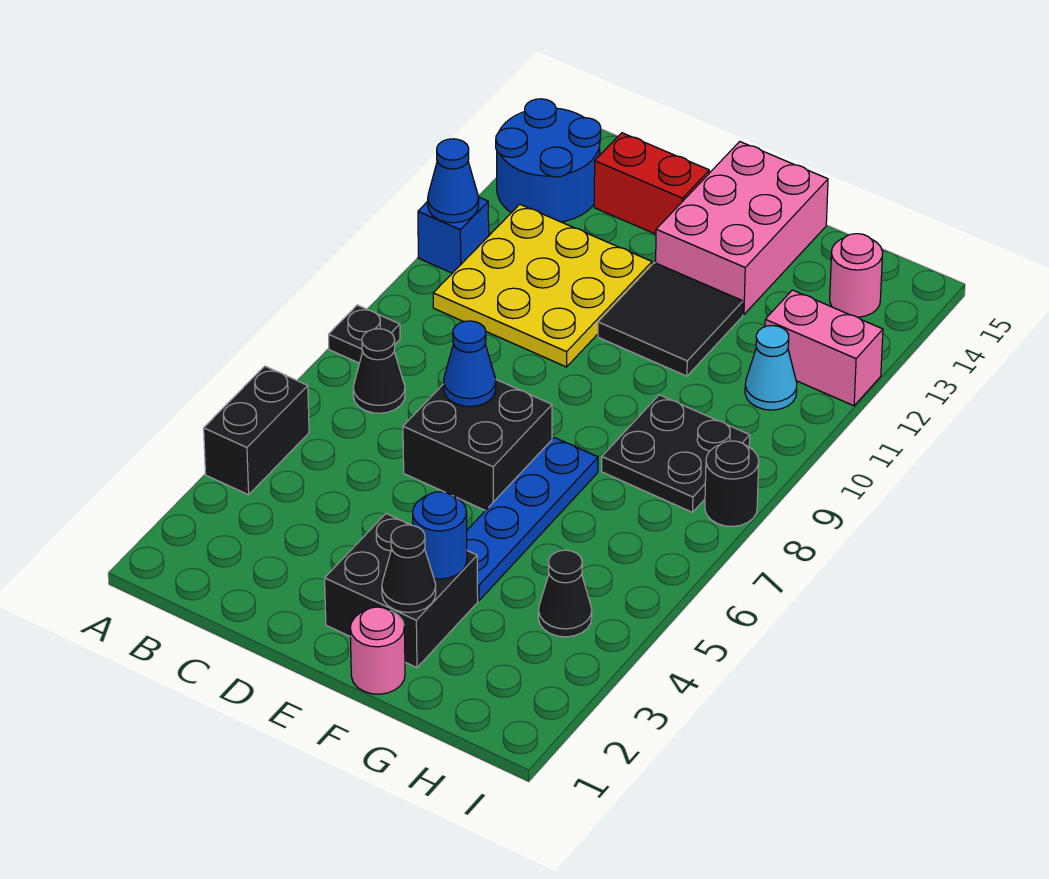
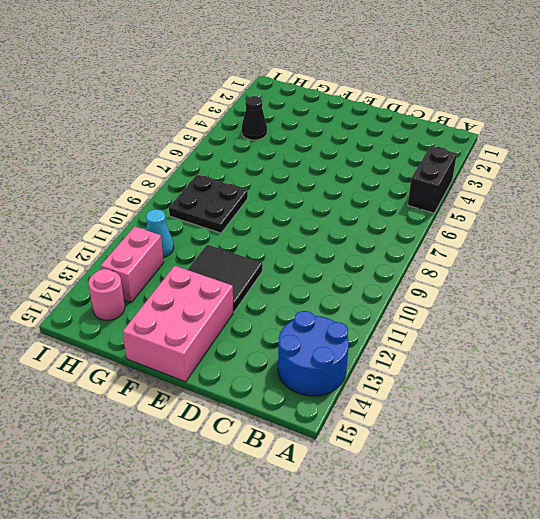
pink 1x2 brick [101,226,164,303] -> pink 1x2 brick turned to [765,290,883,406]
none -> black 1x1 plate [329,305,400,363]
none -> blue 1x1 brick [418,197,489,273]
none -> black 1x1 cone [353,329,405,413]

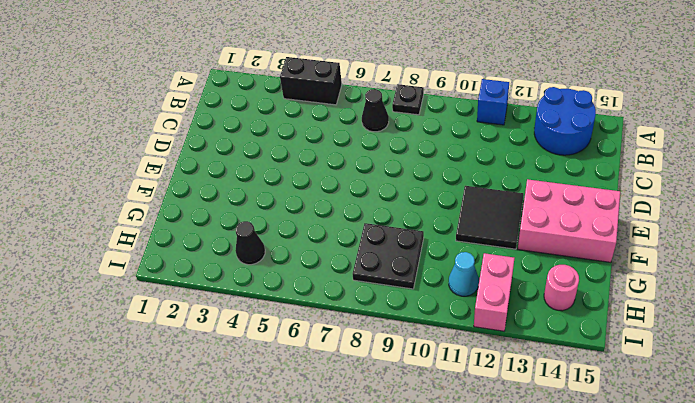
none -> yellow 3x3 plate [433,204,652,367]
none -> red 1x2 brick [594,133,709,234]
none -> black 2x2 brick [403,380,552,511]

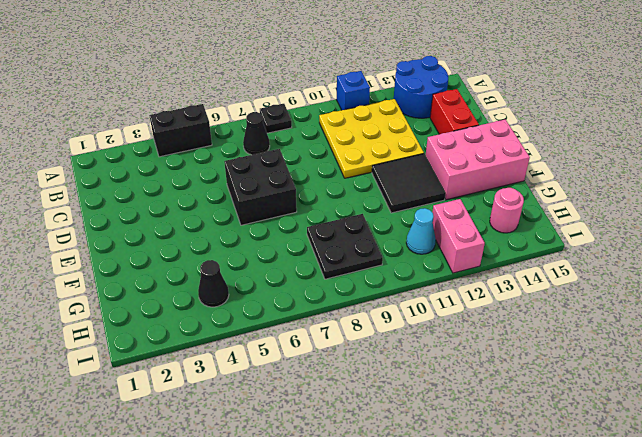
none -> black 2x2 brick [325,514,478,668]
none -> pink 1x1 round brick [350,607,405,694]
none -> blue 1x4 plate [467,437,598,601]

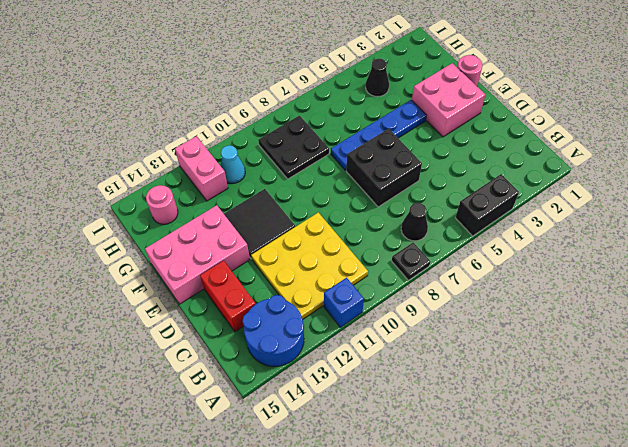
pink 2x2 brick [412,63,485,137] -> black 2x2 brick [325,514,478,668]
none -> black 1x1 round brick [705,441,759,527]
none -> blue 1x1 cone [428,139,479,223]
none -> blue 1x1 cone [444,321,496,407]

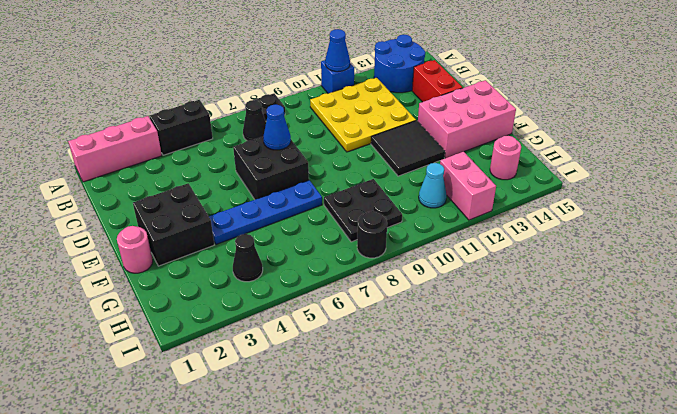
pink 1x3 brick [68,116,162,182] -> none
none -> black 1x1 cone [382,525,436,613]
none -> blue 1x1 round brick [413,492,467,579]

